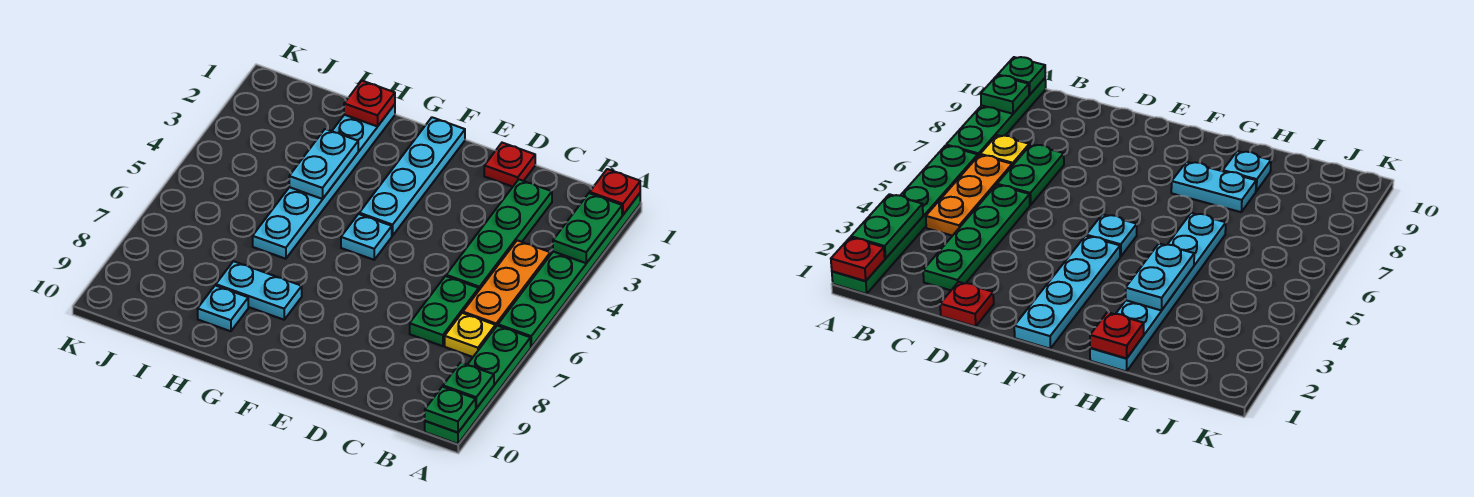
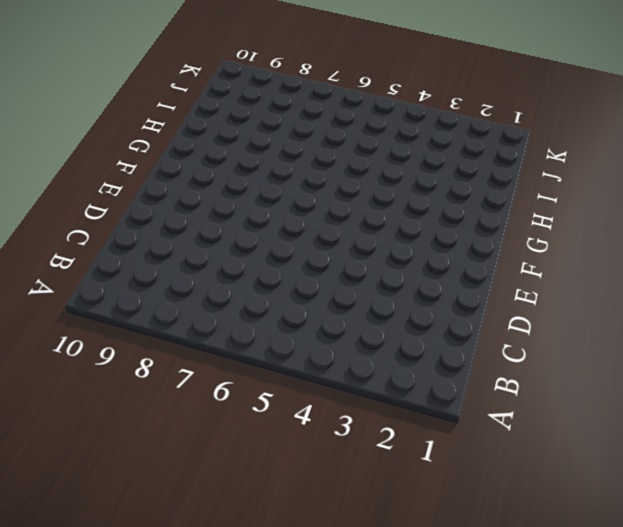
none -> green 1x6 plate [498,193,640,347]
none -> green 1x4 plate [425,326,531,444]
none -> orange 1x3 plate [463,240,550,327]

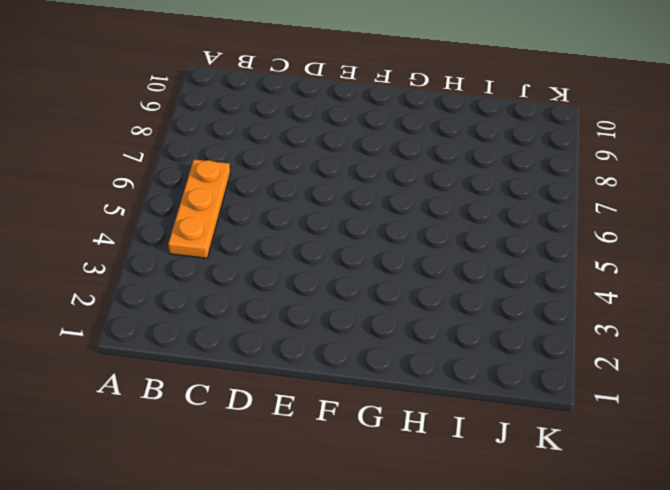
none -> green 1x6 plate [498,193,640,347]
none -> green 1x4 plate [425,326,531,444]
none -> yellow 1x1 plate [445,313,495,357]

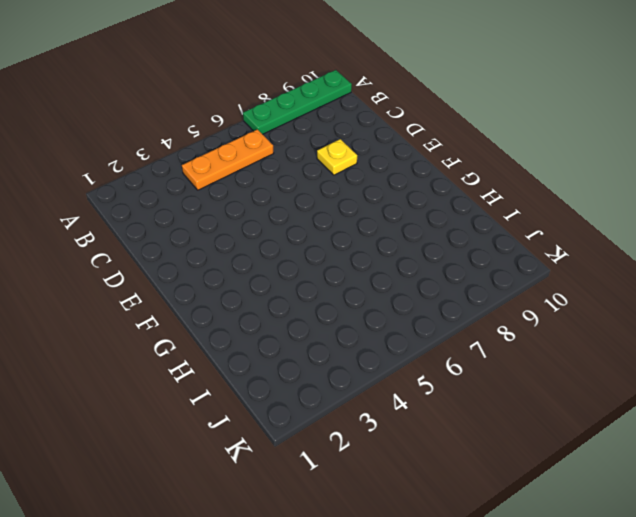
yellow 1x1 plate [317,139,357,175] -> yellow 1x1 plate moved to [445,313,495,357]
none -> green 1x6 plate [498,193,640,347]
none -> green 1x4 plate [446,180,552,290]
none -> green 1x2 plate [410,276,479,346]

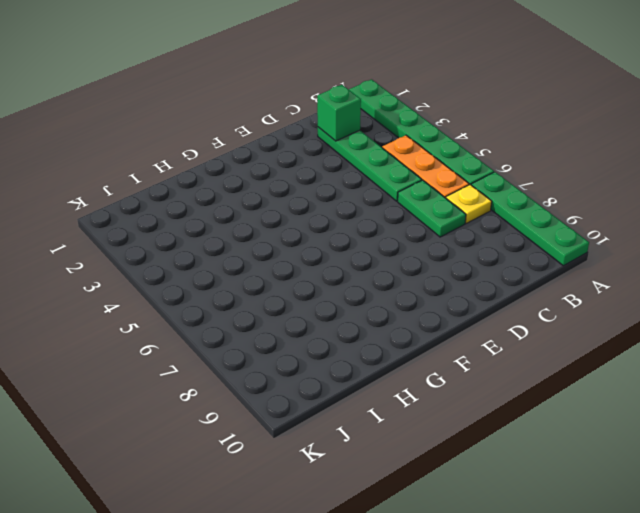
green 1x1 brick [317,85,361,141] -> none
none -> red 1x1 plate [484,143,535,187]
none -> cyan 1x4 plate [359,117,465,236]
none -> cyan 1x1 plate [341,214,392,260]

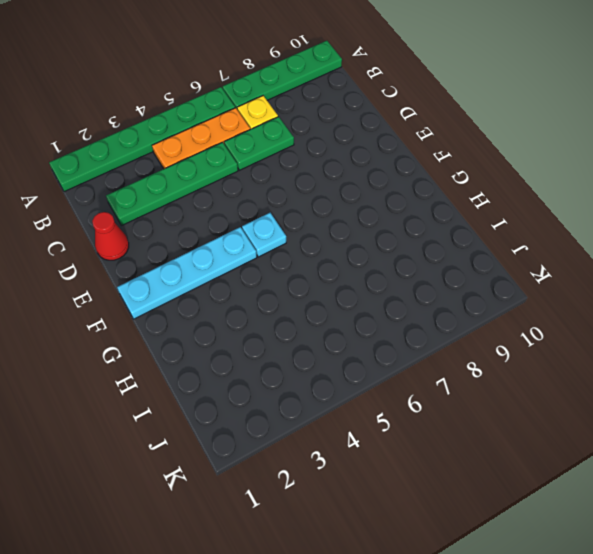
red 1x1 cone [92,212,129,260] -> red 1x1 plate [484,143,535,187]
none -> cyan 1x2 plate [216,261,302,320]
none -> cyan 1x6 plate [253,104,395,259]
none -> cyan 1x1 plate [198,285,248,331]

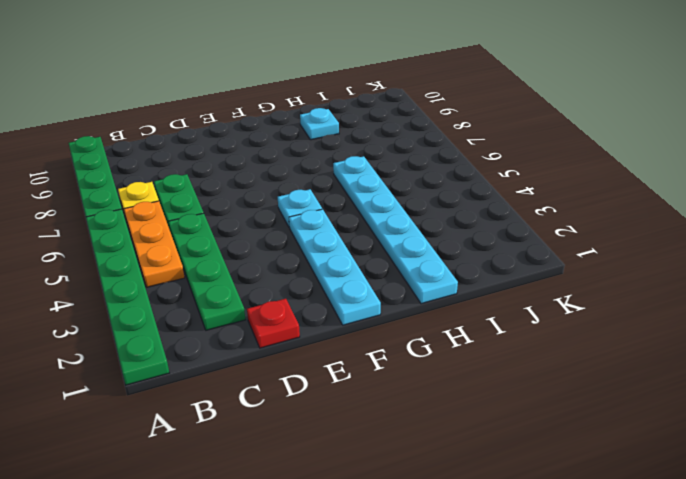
none -> cyan 1x2 plate [216,261,302,320]
none -> red 1x1 plate [590,169,640,215]
none -> green 1x2 plate [553,193,622,263]

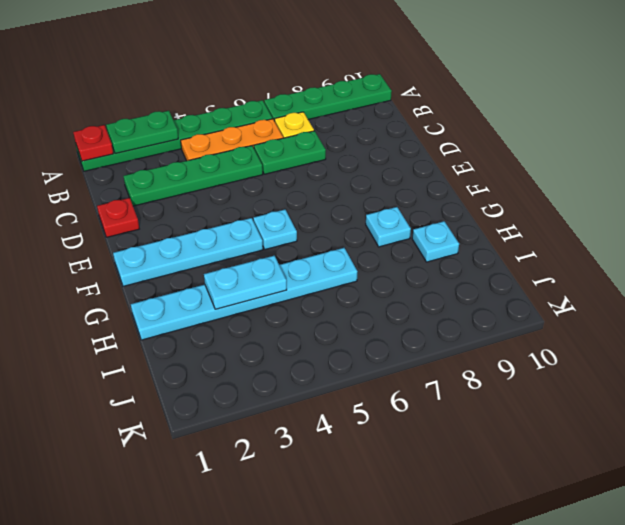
cyan 1x1 plate [366,207,411,247] -> cyan 1x2 plate [216,261,302,320]
none -> green 1x1 plate [443,362,494,408]
none -> green 1x1 plate [425,387,476,433]
none -> red 1x1 plate [344,81,395,126]

